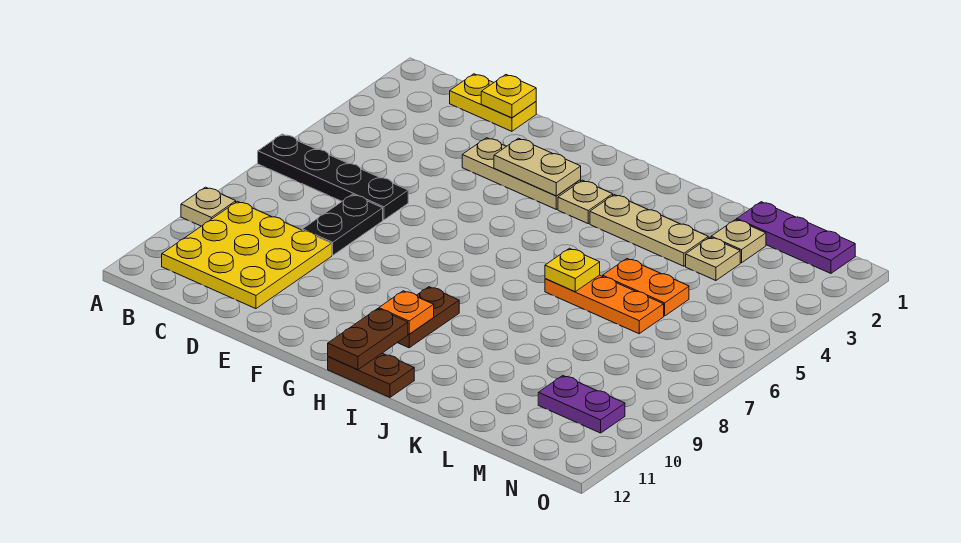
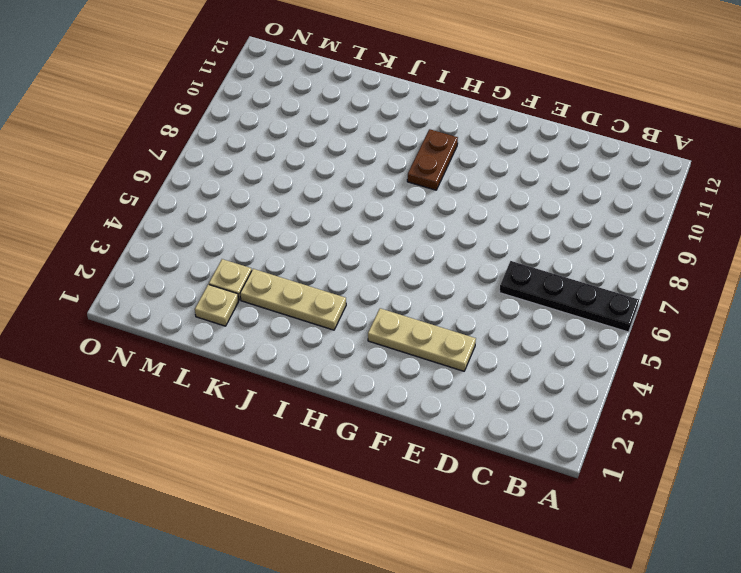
none -> tan 1x1 plate [181,187,236,226]
none -> yellow 3x3 plate [162,201,332,309]
none -> yellow 1x2 plate [450,74,536,131]

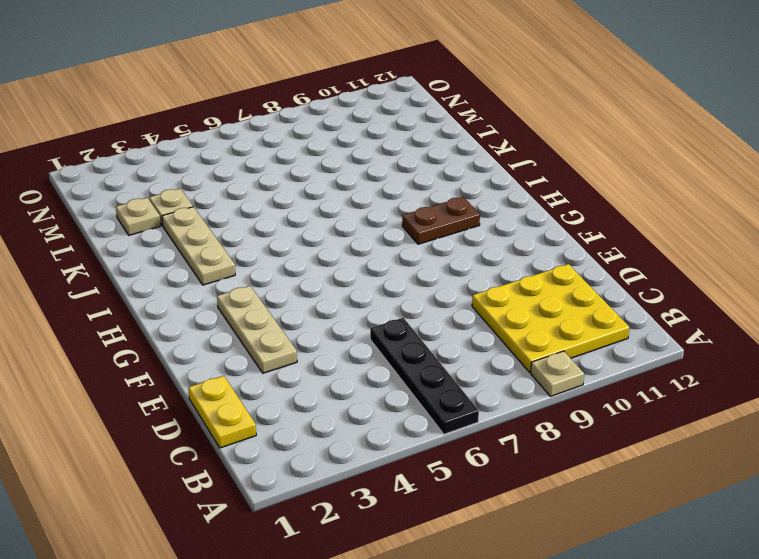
none -> black 1x2 plate [302,194,383,255]
none -> tan 1x1 plate [558,180,613,224]
none -> brown 1x2 plate [328,353,414,397]

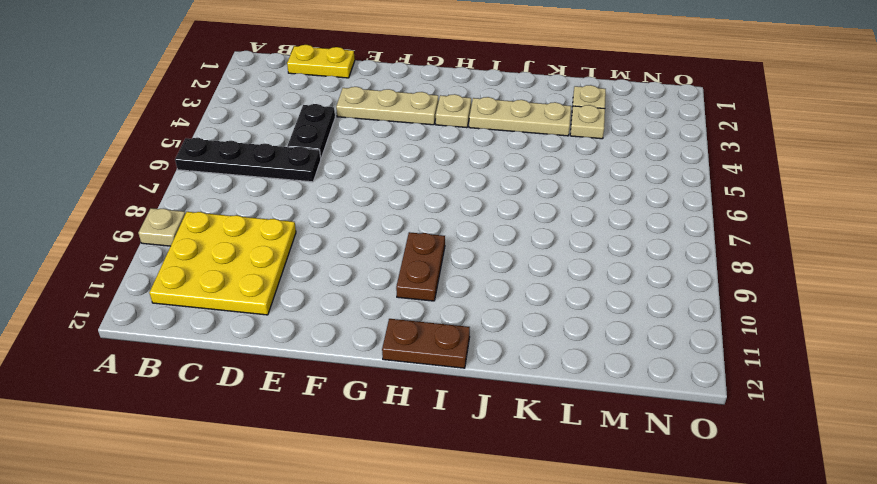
black 1x2 plate [287,104,335,158] -> black 1x2 plate moved to [302,194,383,255]
none -> orange 1x3 plate [545,275,664,334]
none -> orange 1x2 plate [603,259,689,316]
none -> purple 1x3 plate [737,202,855,273]

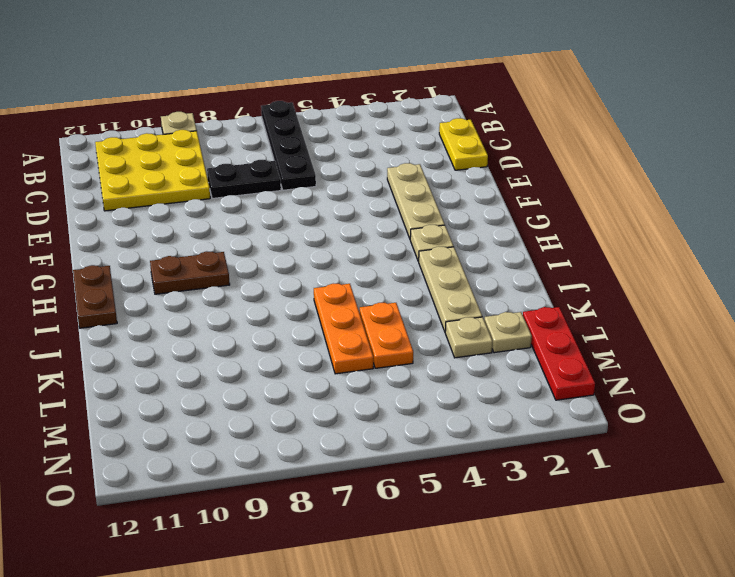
red 1x3 plate [523,307,595,400] -> purple 1x3 plate [737,202,855,273]
none -> purple 1x2 plate [538,376,625,433]
none -> yellow 1x1 plate [481,75,536,118]
none -> tan 1x2 plate [494,138,581,196]

